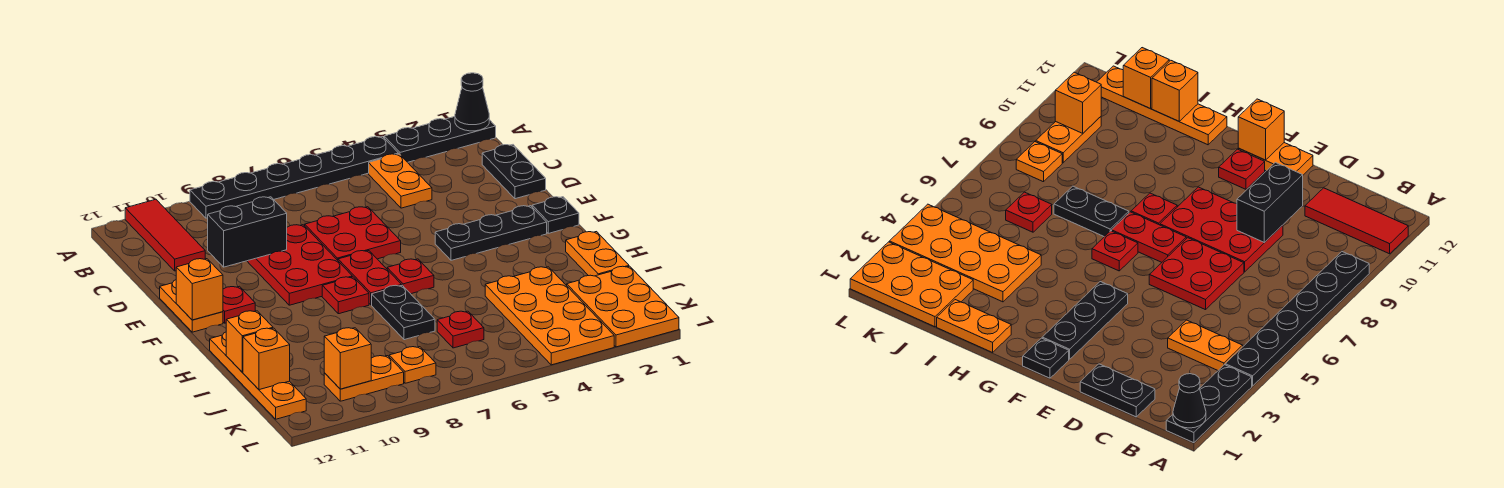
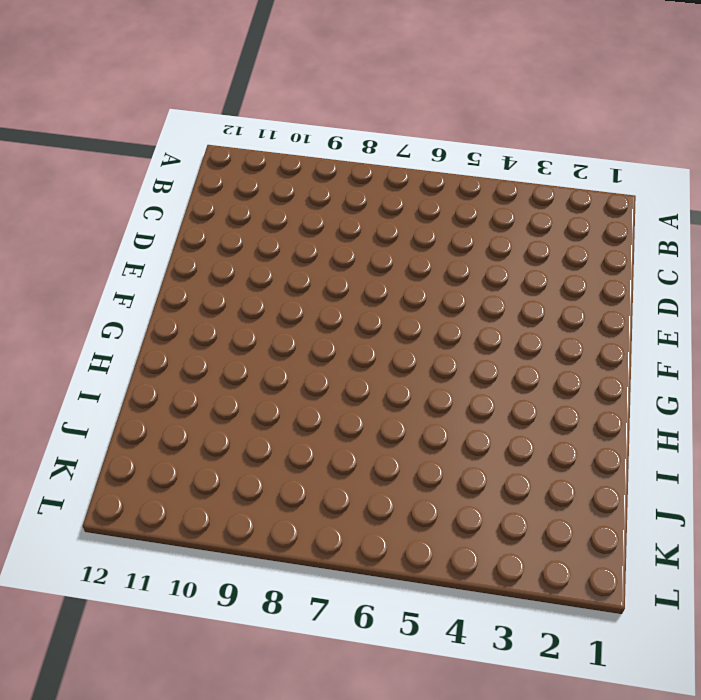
none -> black 1x3 plate [384,117,496,162]
none -> black 1x6 plate [190,137,399,218]
none -> red 1x3 tile [125,199,205,271]

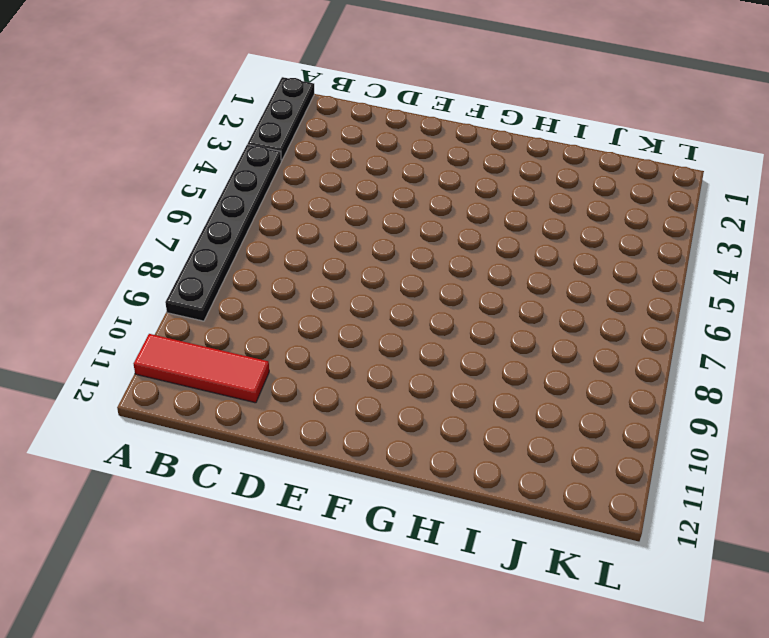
none -> orange 1x2 plate [369,154,432,208]
none -> black 1x2 plate [482,145,546,199]
none -> red 2x2 plate [305,207,401,260]

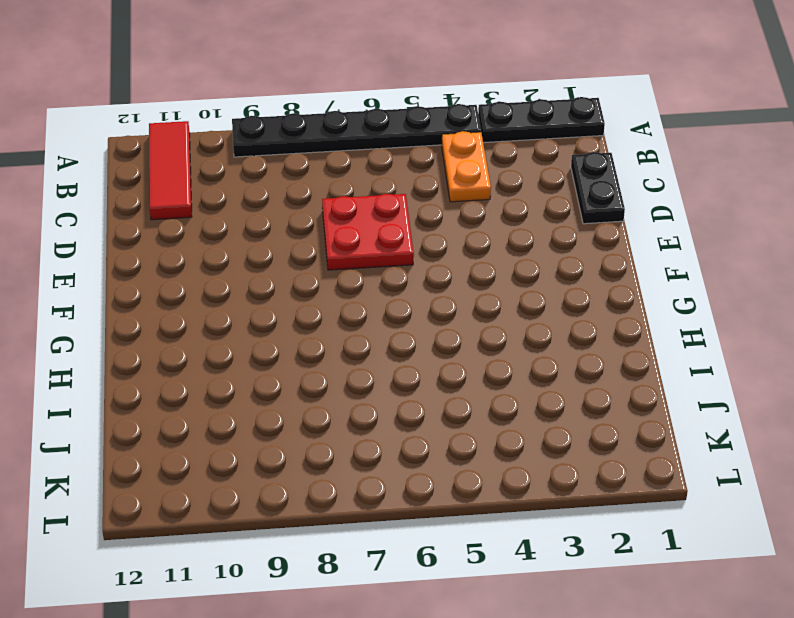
none -> red 2x3 plate [247,225,352,305]
none -> orange 1x2 plate [160,280,223,332]
none -> black 1x1 plate [532,197,579,233]

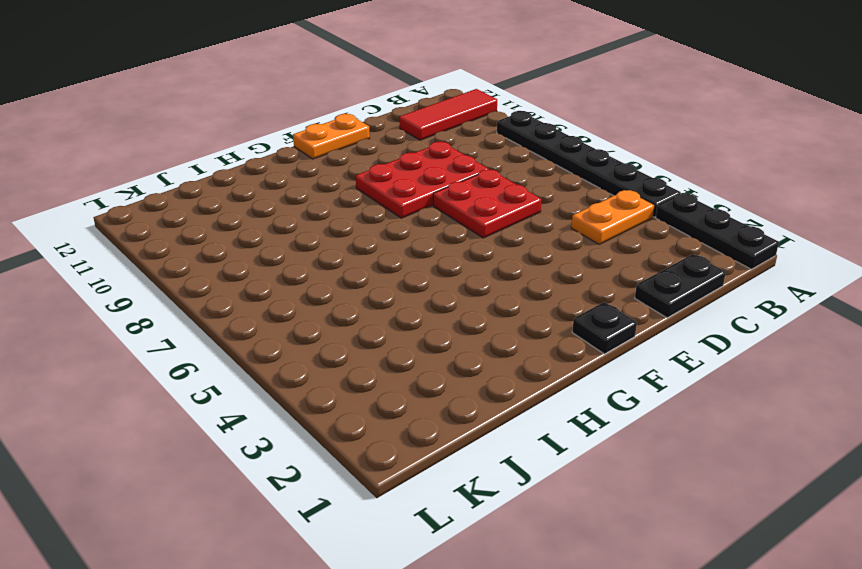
none -> black 1x3 plate [435,206,547,260]
none -> red 1x2 plate [338,251,402,305]
none -> red 1x1 plate [223,286,255,323]

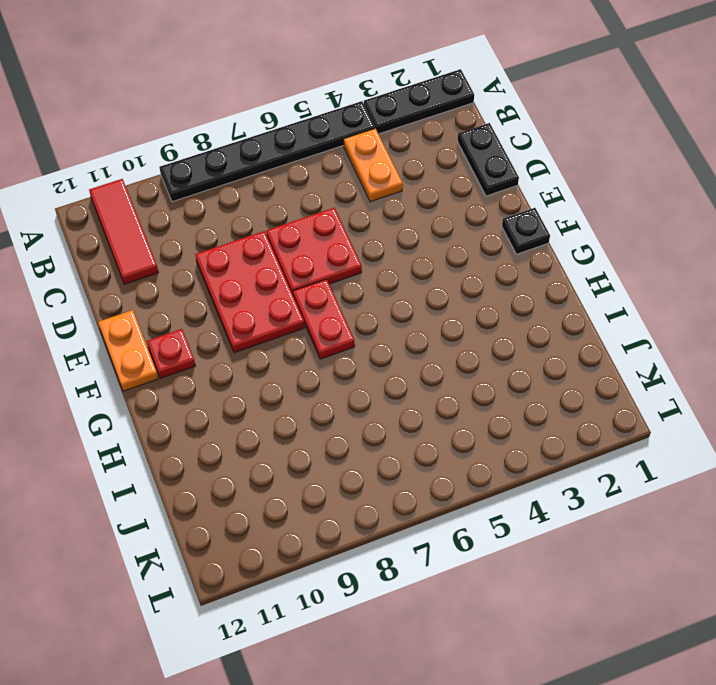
none -> black 1x3 plate [435,206,547,260]
none -> red 1x1 plate [387,259,434,294]
none -> red 1x1 plate [322,277,369,314]

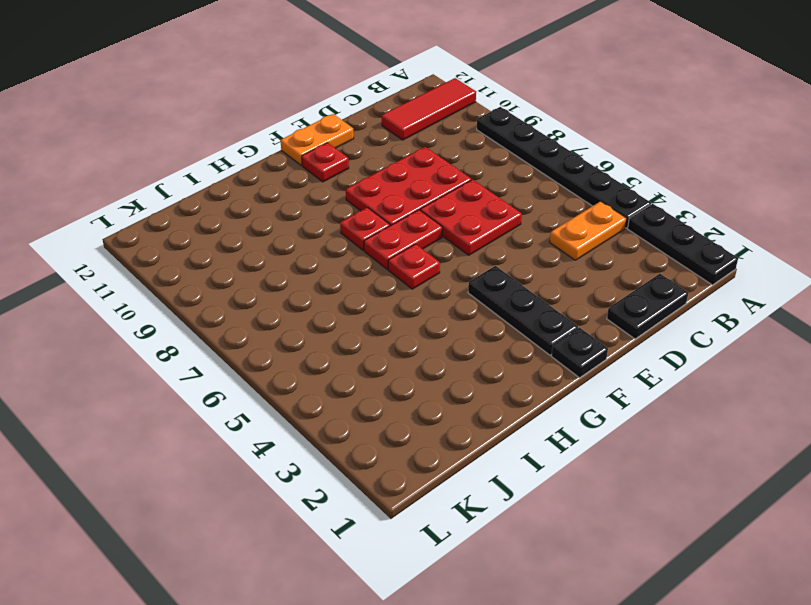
none -> orange 1x2 plate [566,232,629,276]
none -> black 1x2 plate [372,285,435,340]
none -> orange 1x4 plate [210,332,306,419]

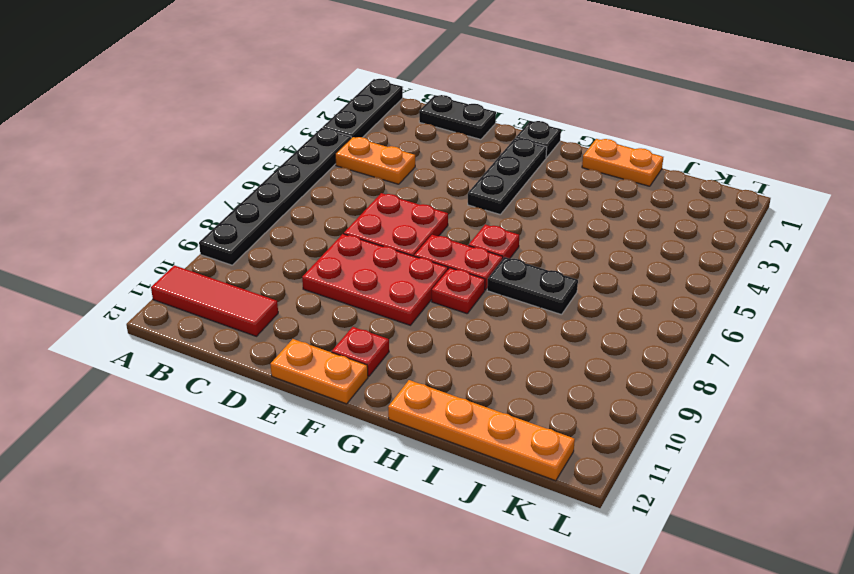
none -> orange 2x4 plate [485,267,614,365]
none -> orange 2x3 plate [567,266,679,347]
none -> red 1x1 plate [437,311,484,348]

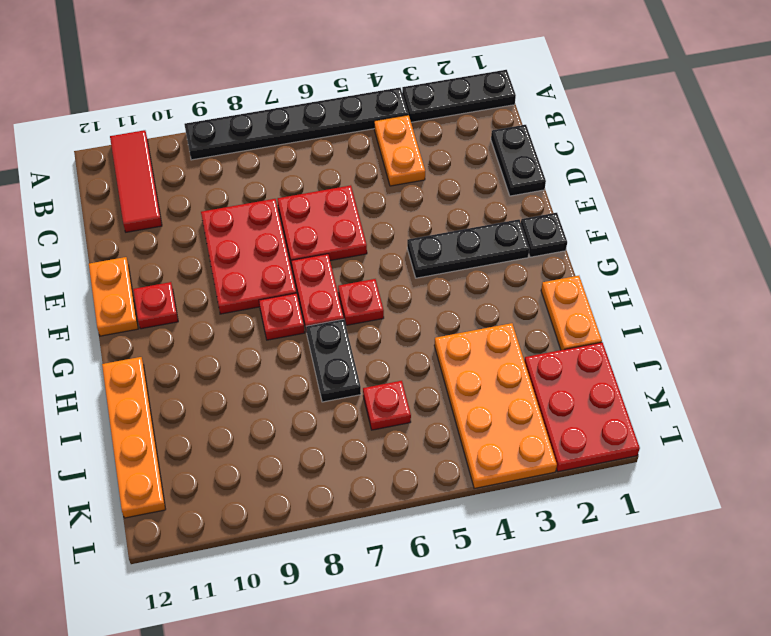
red 2x3 plate [524,342,640,472] -> orange 2x3 plate [567,266,679,347]
none -> orange 1x1 plate [389,347,436,383]
none -> orange 1x2 plate [324,356,404,401]
none -> black 1x1 cone [455,73,489,131]

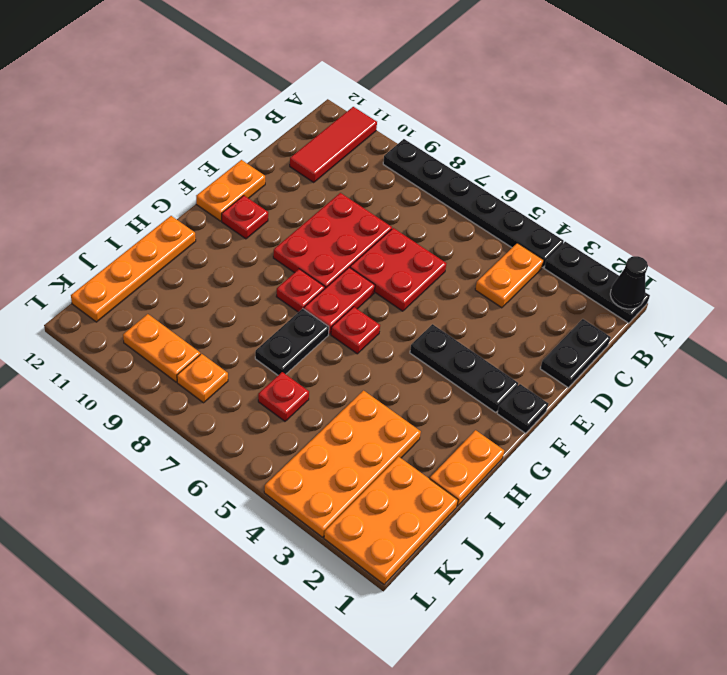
none -> black 1x2 brick [208,197,287,267]
none -> orange 1x1 brick [176,259,223,320]
none -> orange 1x1 brick [226,311,273,372]

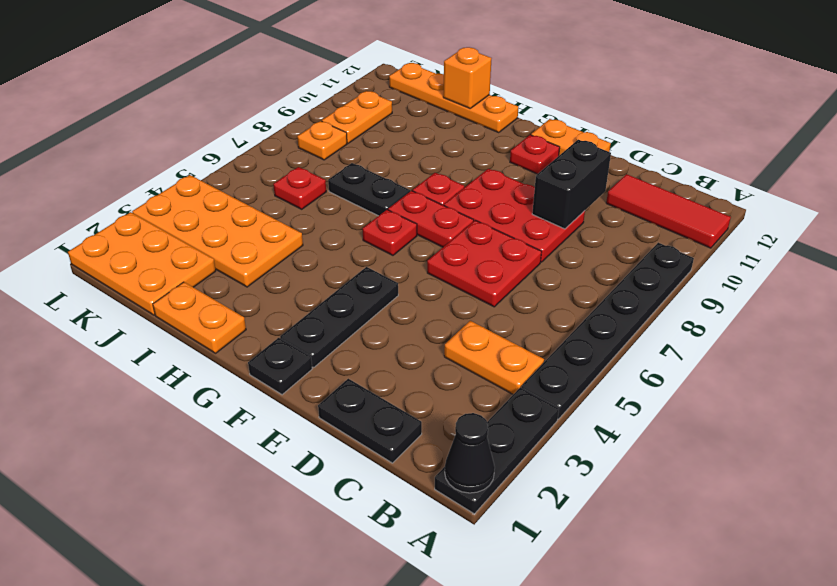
none -> orange 1x1 brick [176,259,223,320]
none -> orange 1x1 brick [243,328,290,390]
none -> orange 1x1 brick [324,328,371,389]

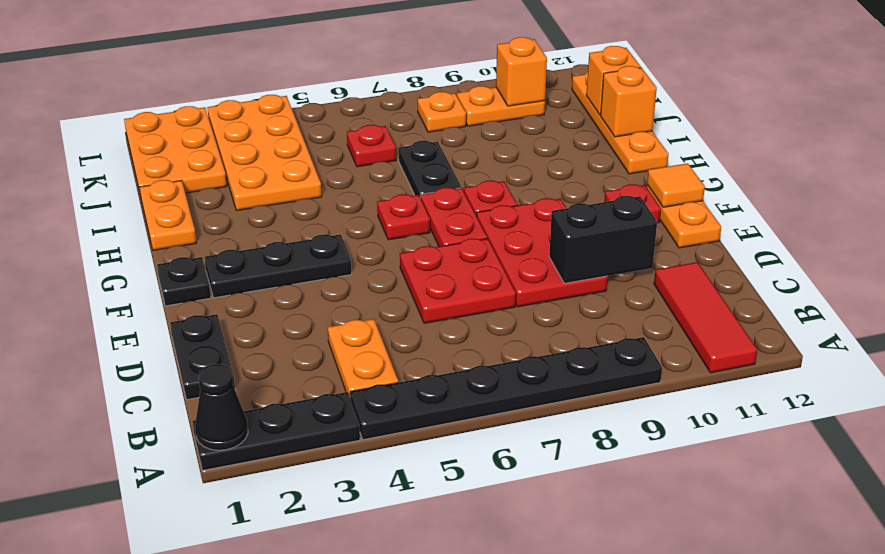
orange 1x1 tile [647,163,705,207] -> orange 1x1 brick [176,259,223,320]

